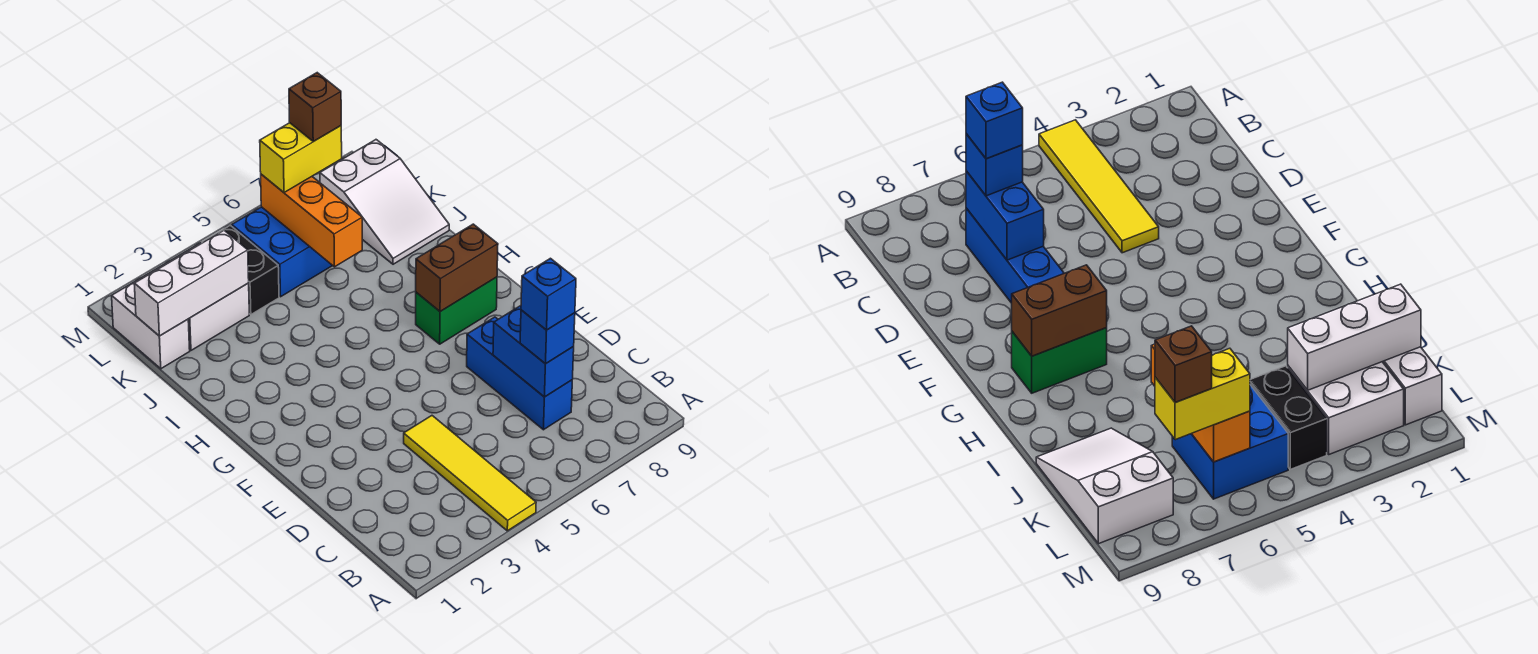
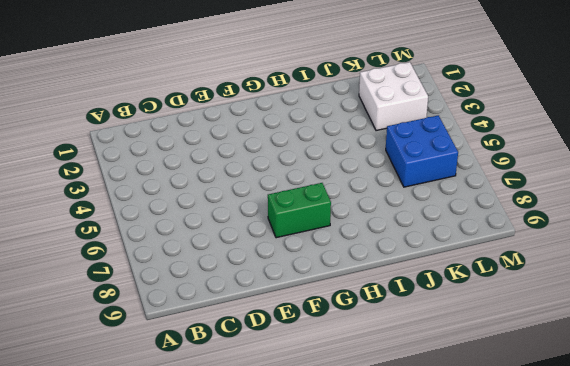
green 1x2 brick [268,183,331,238] -> green 1x2 brick turned to [416,277,497,344]
none -> yellow 1x4 tile [404,416,536,531]
none -> blue 1x3 brick [467,317,572,430]
none -> white 2x3 slope [320,140,449,264]

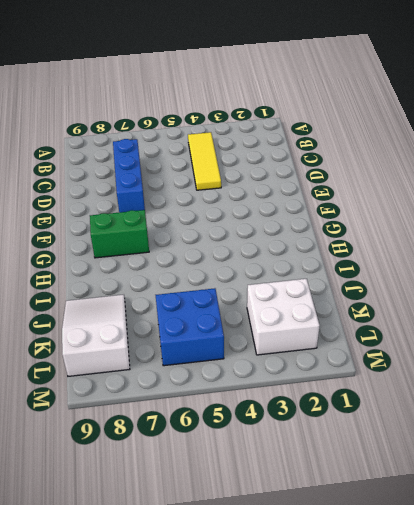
yellow 1x3 tile [188,132,221,190] -> yellow 1x4 tile [404,416,536,531]
none -> white 1x2 brick [112,278,190,369]
none -> black 1x2 brick [202,225,279,314]
none -> blue 1x2 brick [493,306,574,397]

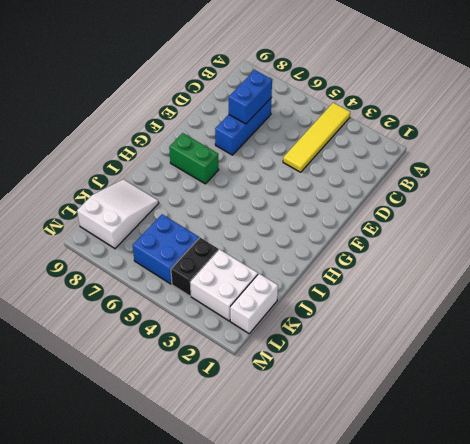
none -> brown 1x2 brick [416,224,498,312]
none -> orange 1x3 brick [261,174,362,267]
none -> white 1x3 brick [134,230,249,336]

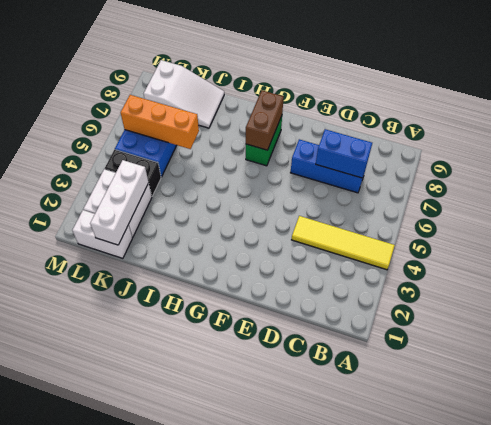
none -> blue 1x1 brick [520,310,575,364]
none -> yellow 1x2 brick [260,123,342,193]
none -> blue 1x1 brick [521,258,576,330]

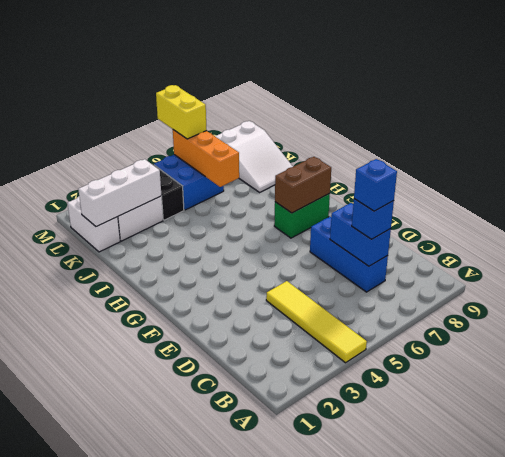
yellow 1x2 brick [156,85,207,139] -> yellow 1x2 brick turned to [260,123,342,193]
none -> brown 1x1 brick [289,73,341,142]

